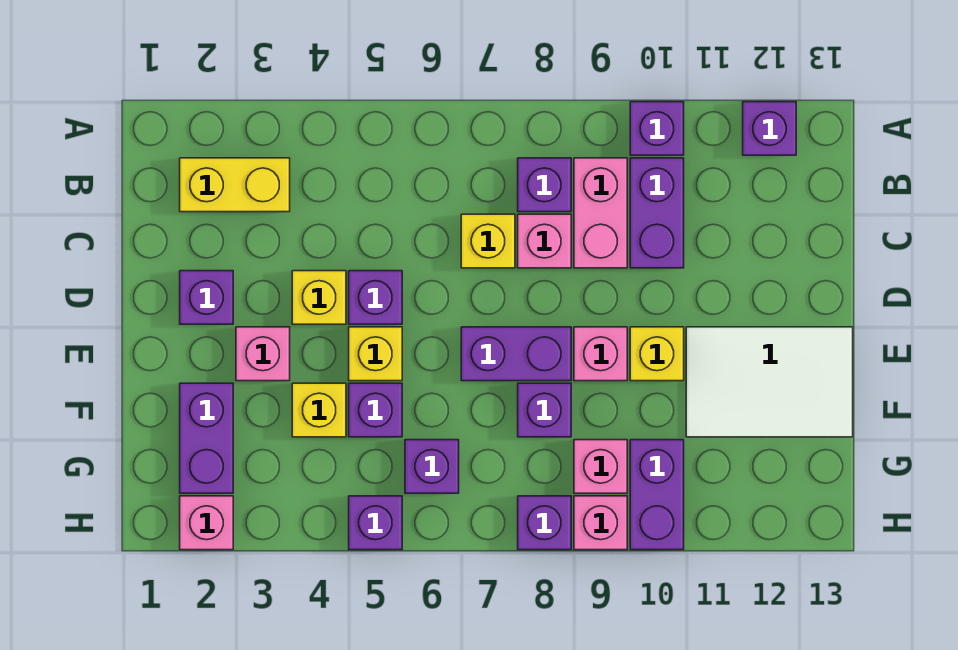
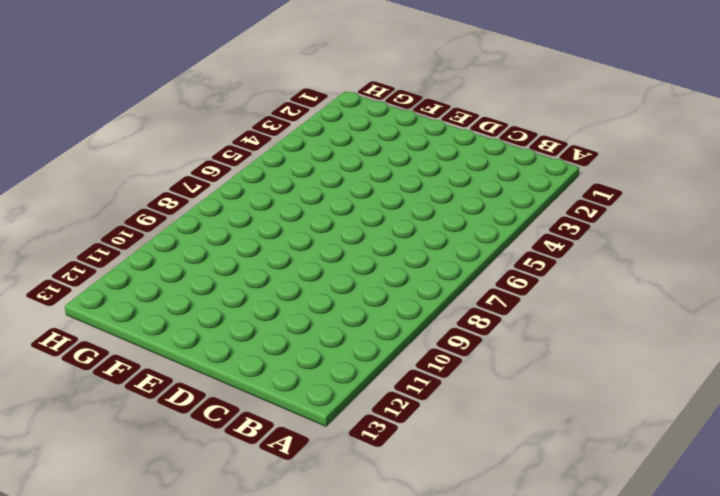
none -> purple 1x1 brick [630,102,684,155]
none -> purple 1x1 brick [743,102,796,155]
none -> yellow 1x2 brick [180,158,290,212]

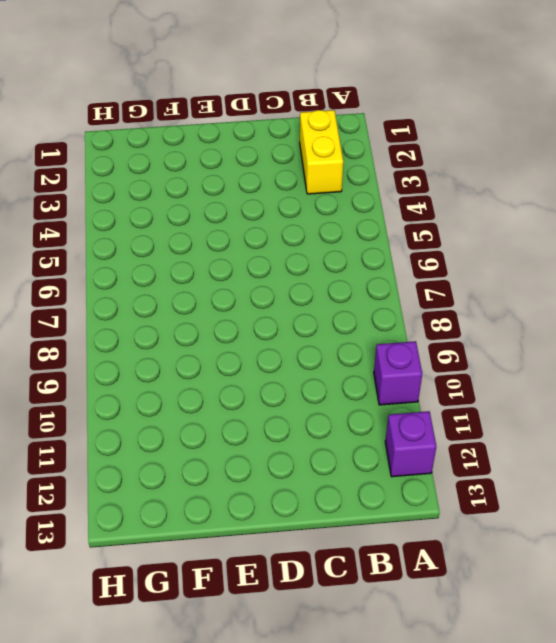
none -> purple 1x1 brick [518,158,571,212]
none -> pink 1x2 brick [574,158,627,268]
none -> purple 1x2 brick [630,158,684,268]

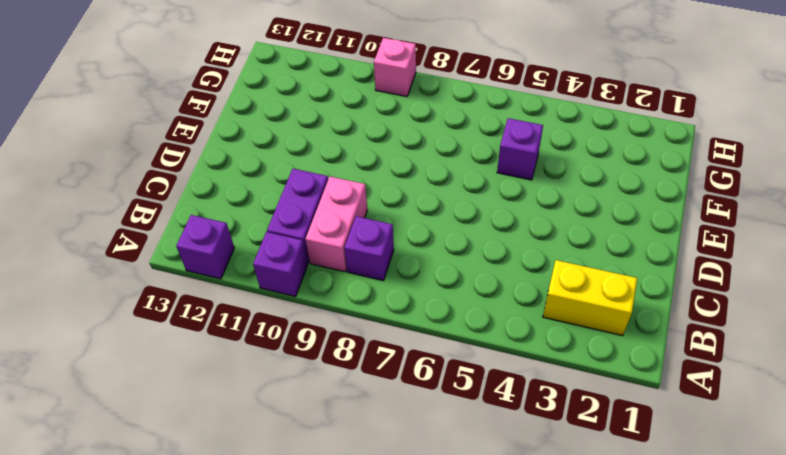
none -> yellow 1x1 brick [461,214,515,268]
none -> pink 1x1 brick [518,214,571,268]
none -> purple 1x1 brick [180,271,233,324]

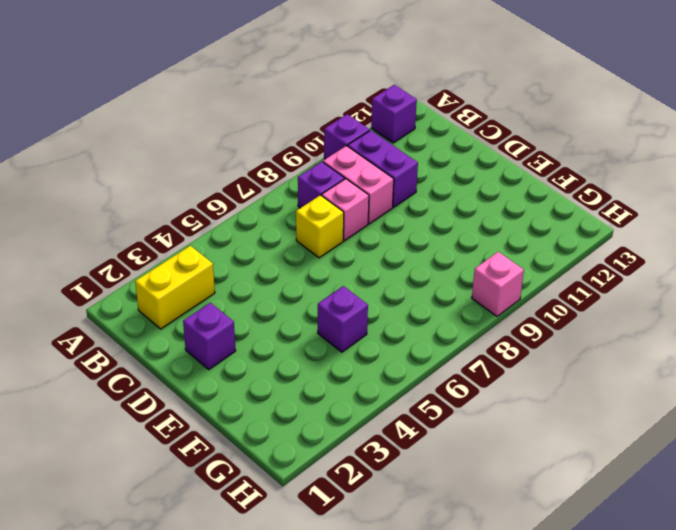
none -> yellow 1x1 brick [292,271,346,324]
none -> purple 1x1 brick [349,271,402,324]
none -> pink 1x1 brick [236,327,290,381]

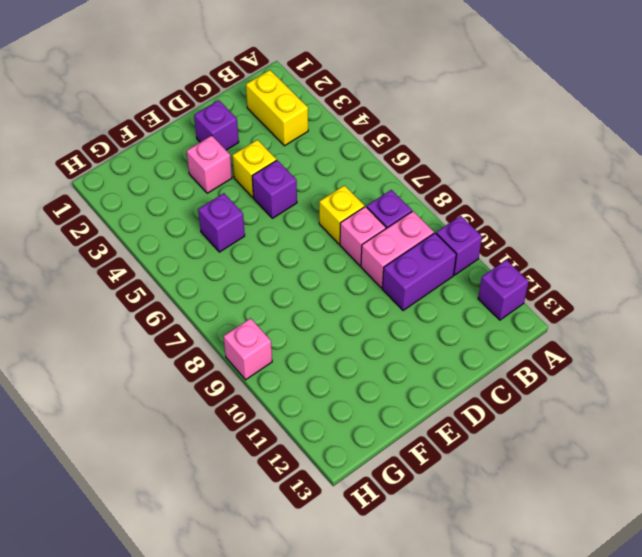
none -> yellow 1x1 brick [349,327,402,381]
none -> purple 1x2 brick [461,327,571,381]
none -> pink 1x1 brick [574,327,627,381]

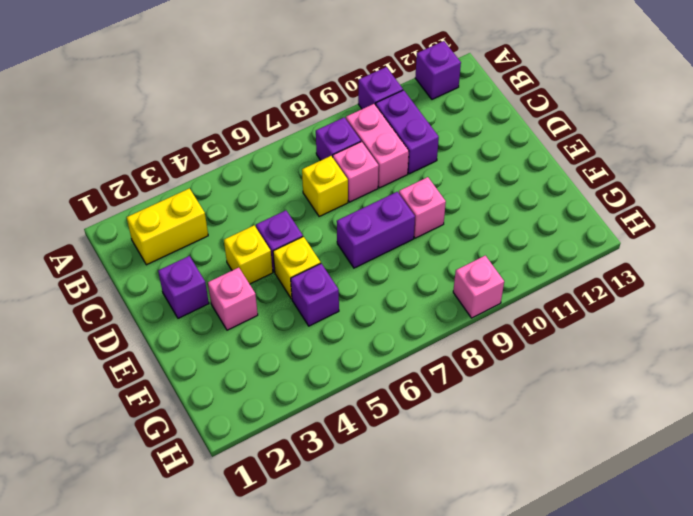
none -> yellow 1x1 brick [630,327,684,381]
none -> white 2x3 tile [686,327,853,437]
none -> purple 1x2 brick [180,383,233,493]

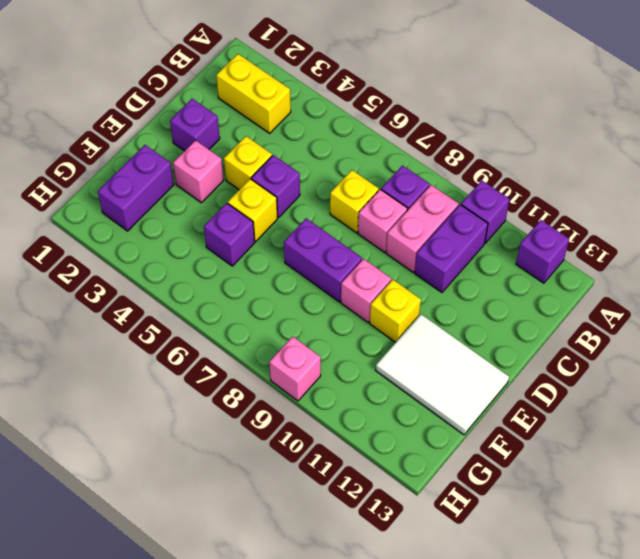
none -> yellow 1x1 brick [292,383,346,437]
none -> purple 1x1 brick [518,383,571,437]
none -> purple 1x1 brick [405,440,459,493]

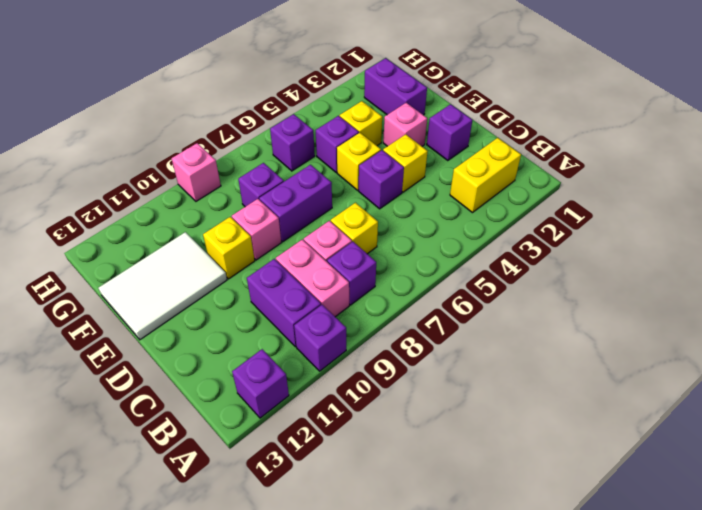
none -> pink 1x1 brick [574,440,627,493]
none -> purple 1x2 brick [630,440,684,550]
none -> pink 1x1 brick [180,496,233,550]

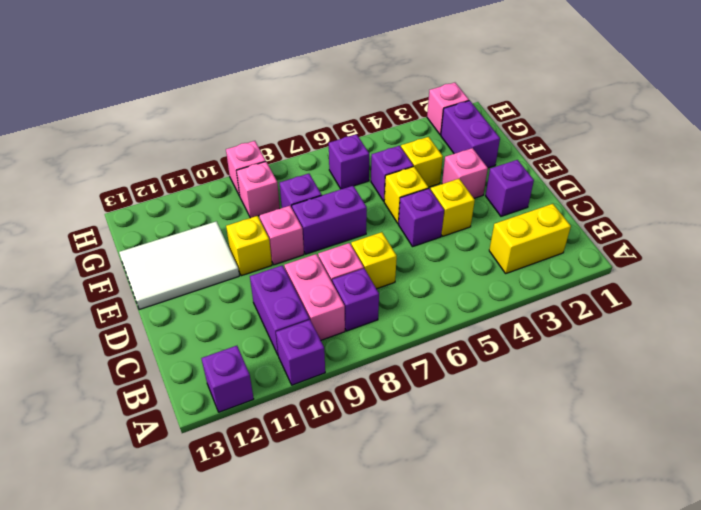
none -> purple 1x2 brick [630,440,684,550]
none -> purple 1x1 brick [349,496,402,550]
none -> purple 1x1 brick [518,496,571,550]

